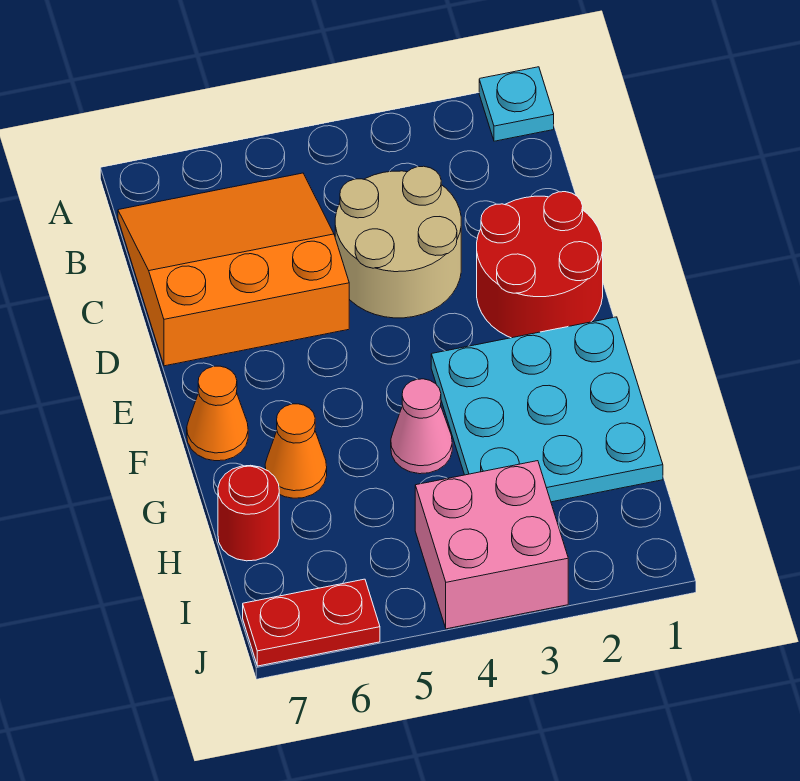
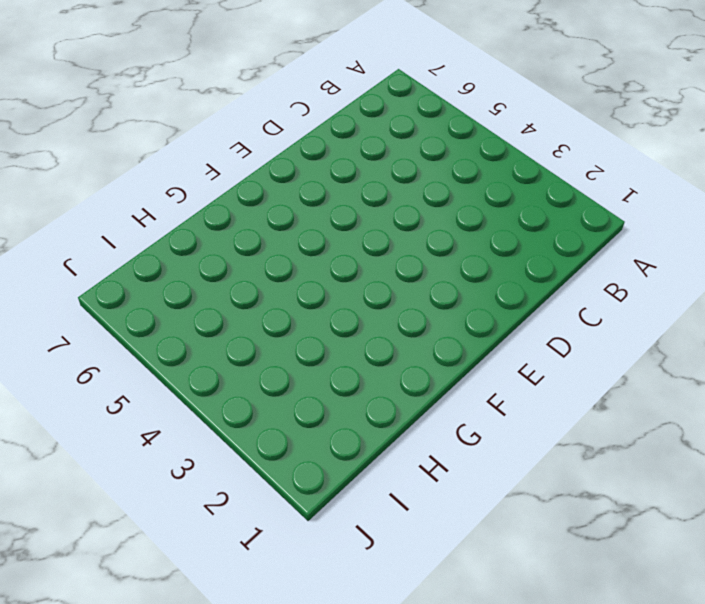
none -> cyan 1x1 plate [479,67,554,141]
none -> orange 3x3 slope [118,173,349,366]

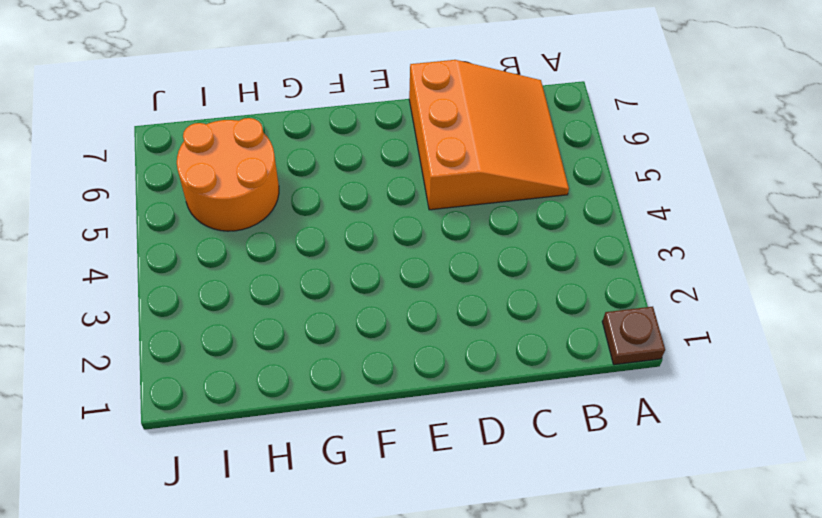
brown 1x1 plate [602,307,665,365] -> cyan 1x1 plate [479,67,554,141]
orange 2x2 round brick [177,118,279,231] -> none
none -> tan 2x2 round brick [335,166,461,318]
none -> red 2x2 round brick [477,192,603,338]

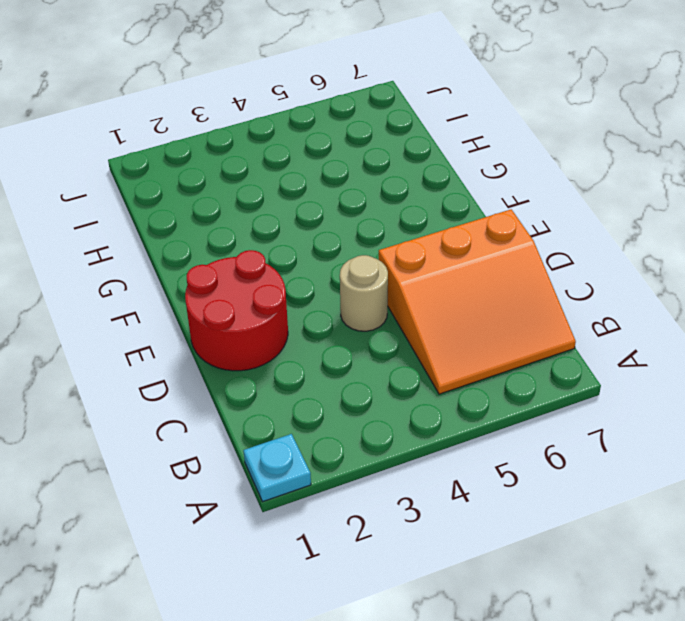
tan 1x1 round brick [340,255,388,331] -> tan 2x2 round brick [335,166,461,318]
none -> cyan 3x3 plate [431,317,663,502]
none -> orange 1x1 cone [187,366,248,461]

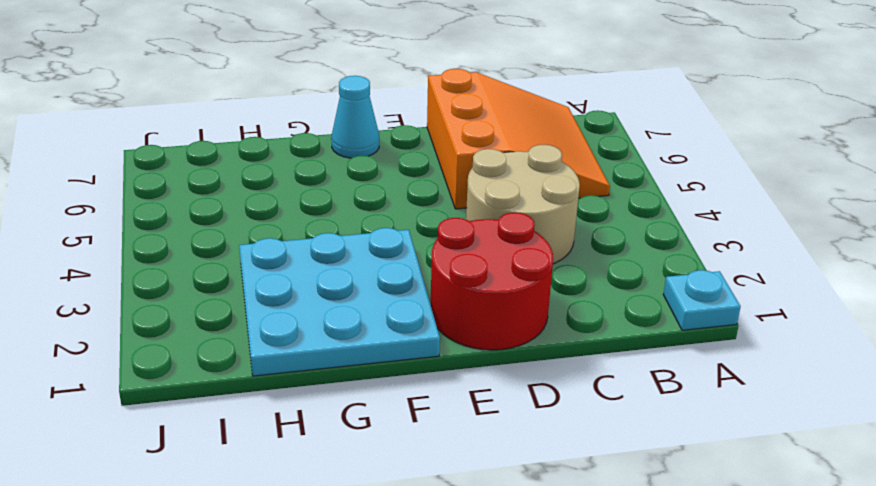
cyan 1x1 cone [331,76,379,158] -> orange 1x1 cone [187,366,248,461]
none -> pink 1x1 cone [391,379,452,474]
none -> orange 1x1 cone [265,404,327,498]

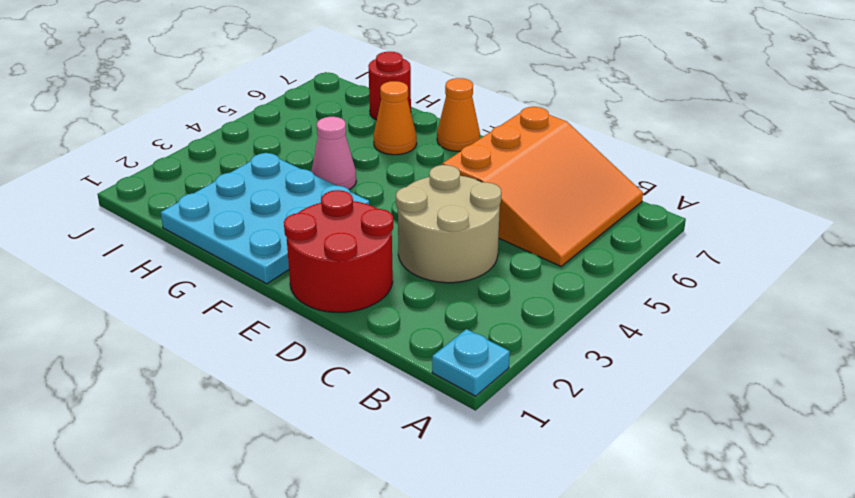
none -> pink 2x2 brick [415,461,568,629]
none -> red 1x2 plate [243,579,380,666]

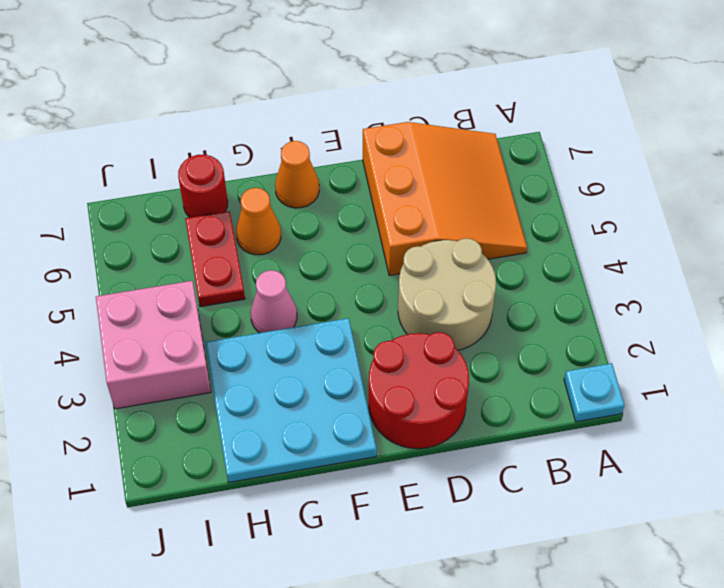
red 1x2 plate [185,211,245,307] -> red 1x2 plate moved to [243,579,380,666]

